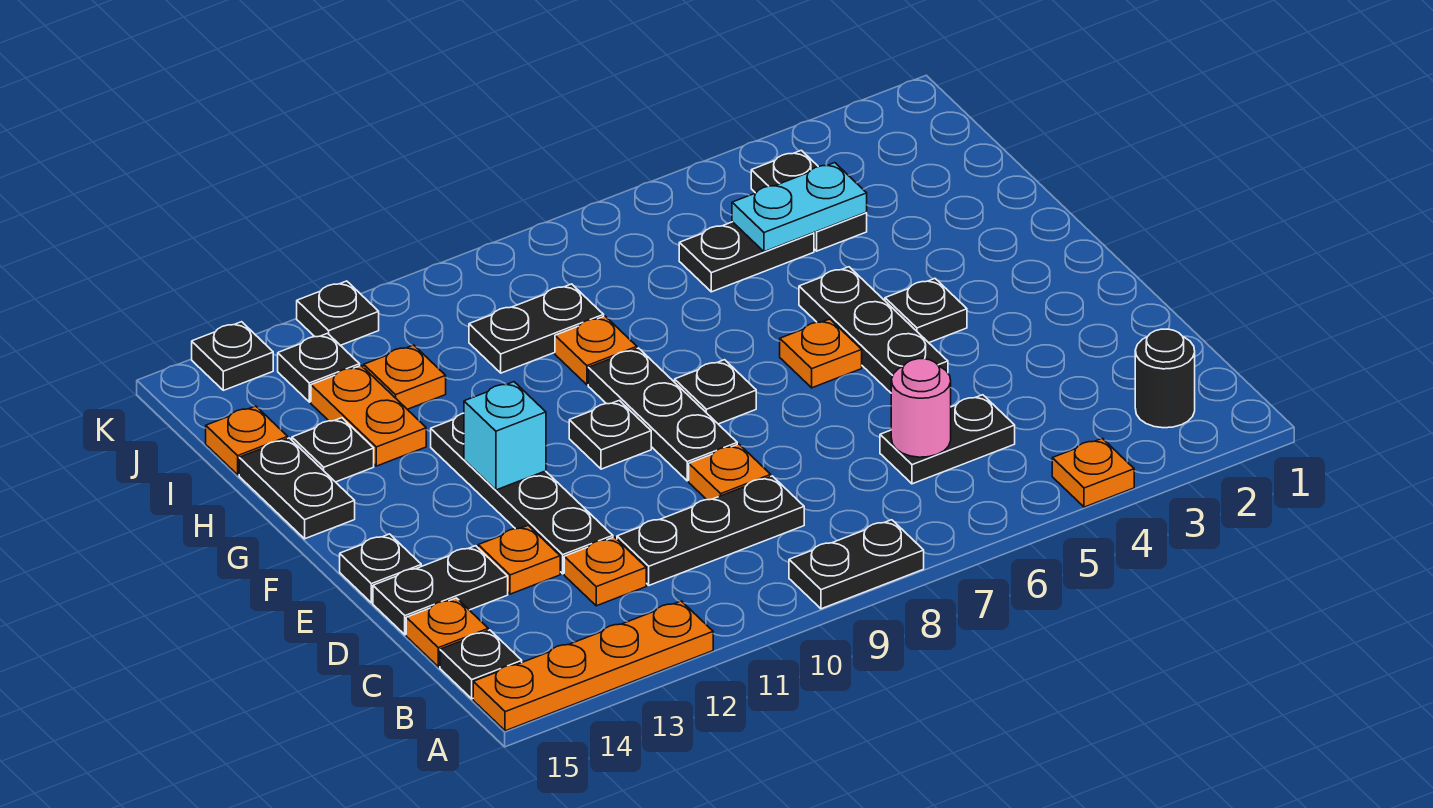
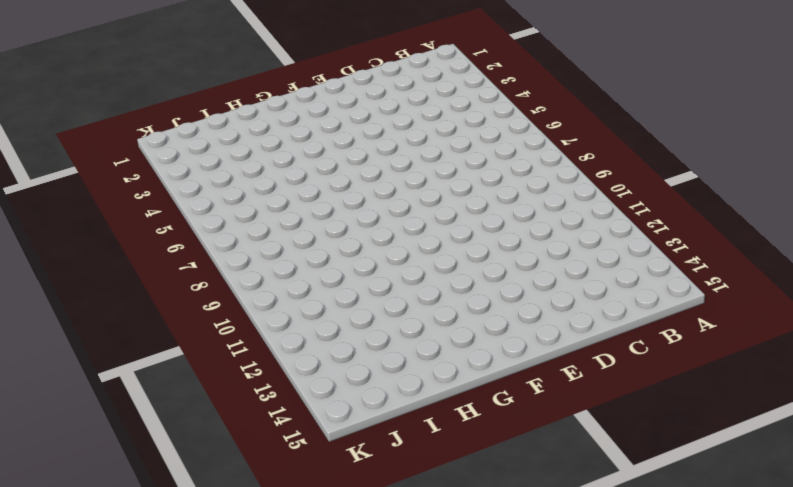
none -> orange 1x1 plate [1052,438,1134,507]
none -> black 1x2 plate [789,520,924,609]
none -> orange 1x4 plate [473,601,713,731]
none -> black 1x1 round brick [1135,329,1195,428]

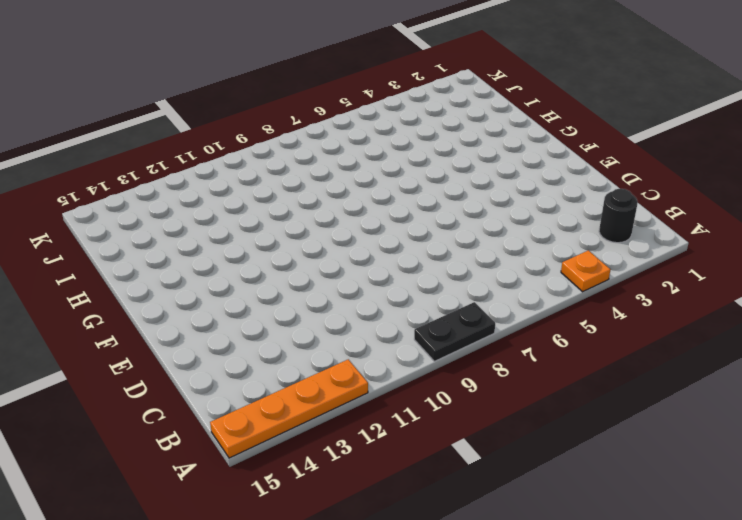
none -> black 1x1 plate [440,630,522,699]
none -> black 1x2 plate [880,395,1015,484]
none -> black 1x3 plate [617,476,804,585]
none -> orange 1x1 plate [564,537,646,606]

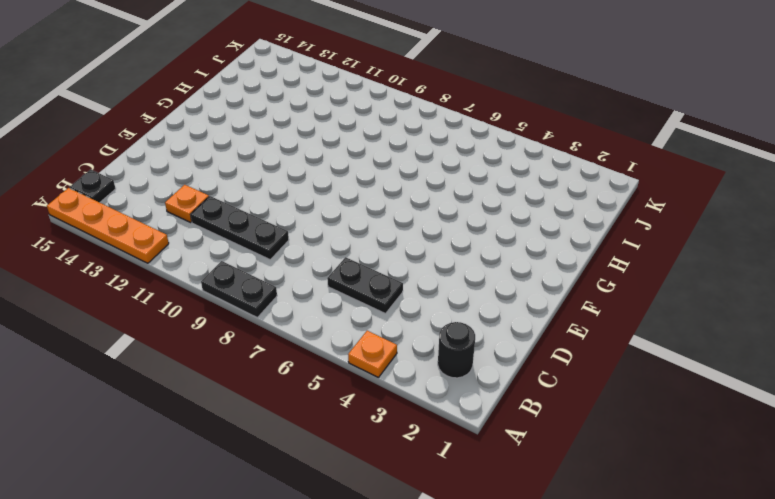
none -> orange 1x1 plate [406,598,488,667]
none -> orange 1x1 plate [689,444,771,500]
none -> black 1x4 plate [431,413,613,574]
none -> orange 1x1 plate [478,525,560,594]

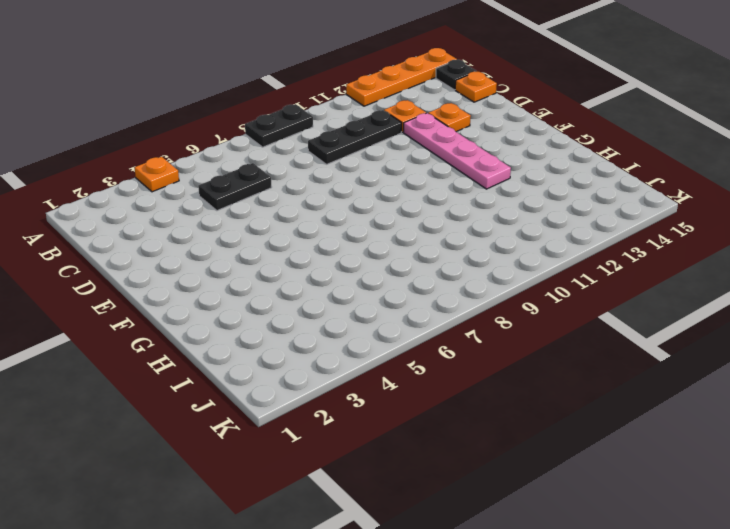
pink 1x4 plate [404,113,511,189] -> black 1x4 plate [431,413,613,574]
none -> black 1x1 round brick [1135,329,1195,428]
none -> orange 1x1 plate [689,444,771,500]
none -> black 1x2 plate [373,546,508,635]
none -> black 1x3 plate [799,267,948,393]

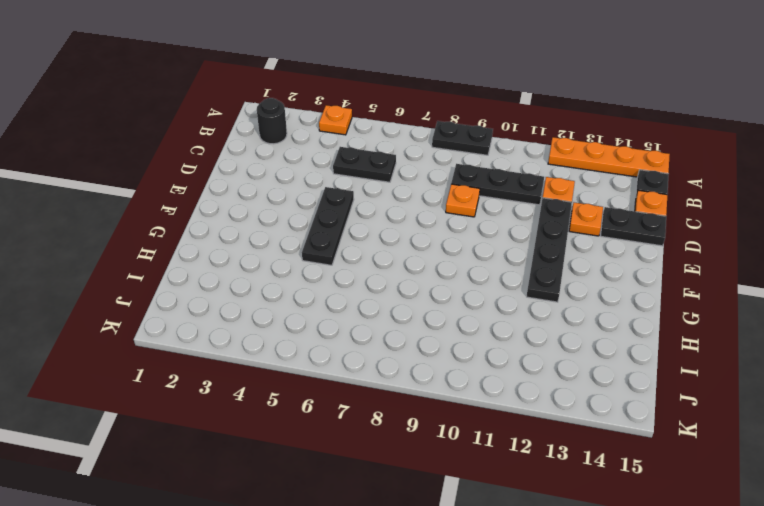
none -> black 1x3 plate [588,348,737,481]
none -> black 1x1 plate [340,534,421,603]
none -> black 1x1 plate [885,279,967,343]
none -> orange 1x1 plate [780,319,862,388]

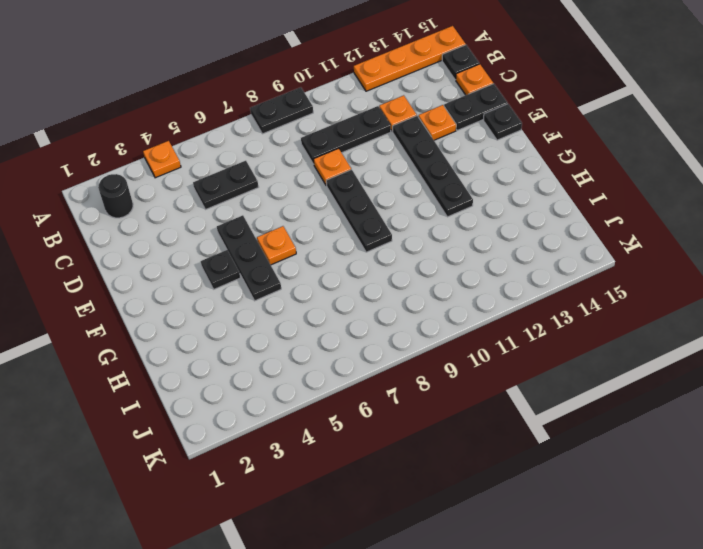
none -> black 1x1 plate [675,360,756,424]
none -> black 1x1 plate [569,400,651,469]
none -> black 1x2 plate [239,438,355,539]
none -> orange 1x1 plate [555,316,637,385]

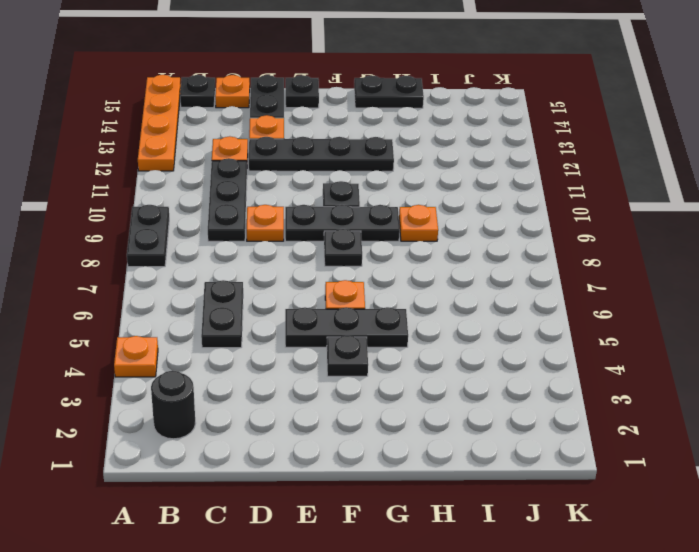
none -> orange 1x2 plate [311,366,426,466]
none -> black 1x1 plate [292,418,374,482]
none -> black 1x2 plate [751,150,867,251]
none -> black 1x2 plate [679,222,814,292]

